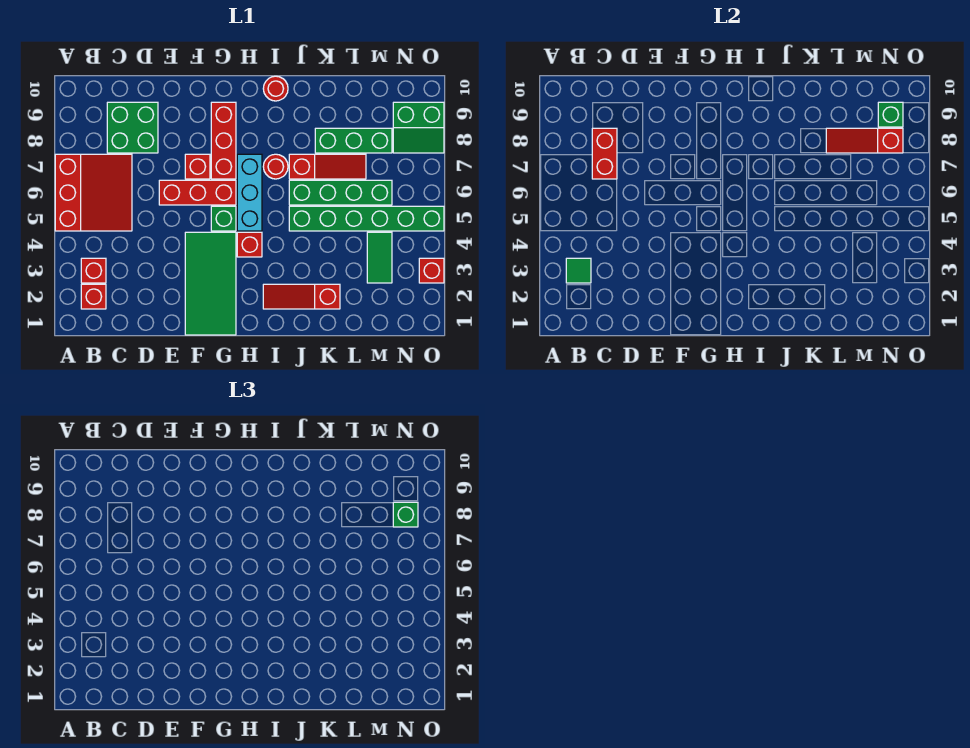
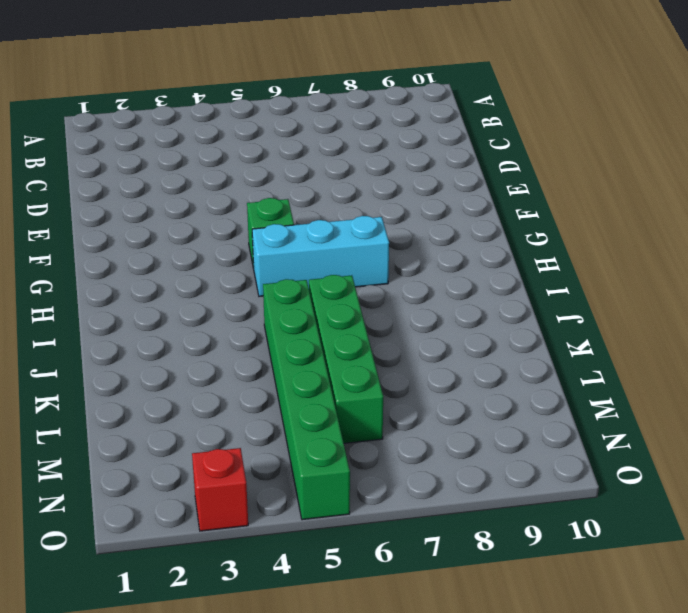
none -> red 3x3 slope [55,154,132,231]
none -> red 1x1 brick [81,284,106,309]
none -> red 1x1 brick [81,258,106,283]

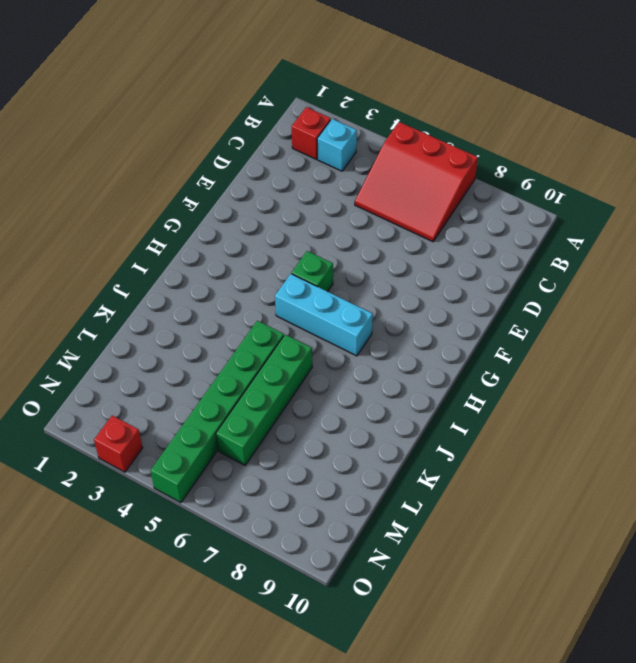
cyan 1x1 brick [317,119,357,171] -> red 1x1 brick [81,258,106,283]
none -> green 2x2 brick [107,102,158,153]
none -> red 1x3 brick [159,180,236,205]
none -> green 2x4 tile [185,232,236,335]

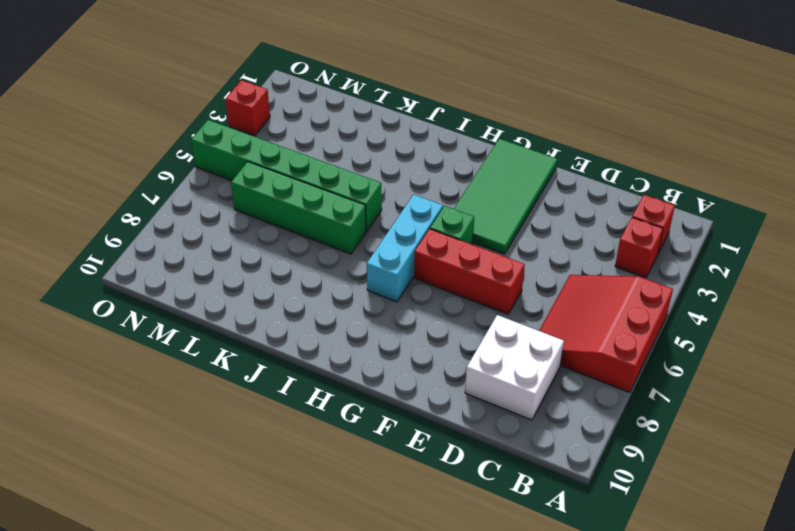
white 2x2 brick [465,315,564,420] -> green 2x2 brick [107,102,158,153]
none -> red 1x1 brick [185,154,210,179]
none -> red 1x3 brick [211,102,236,179]
none -> red 1x1 brick [237,232,262,257]

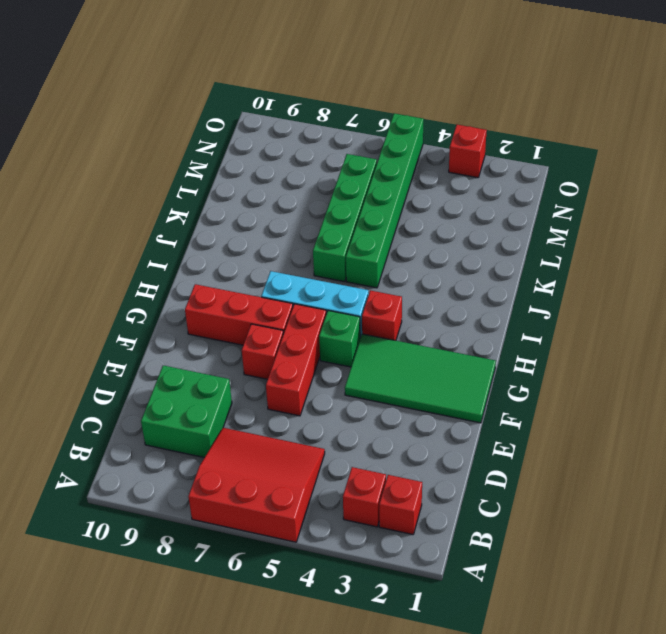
none -> red 1x3 slope [263,284,340,309]
none -> red 1x1 round brick [263,154,288,179]
none -> red 1x1 round brick [263,76,288,101]

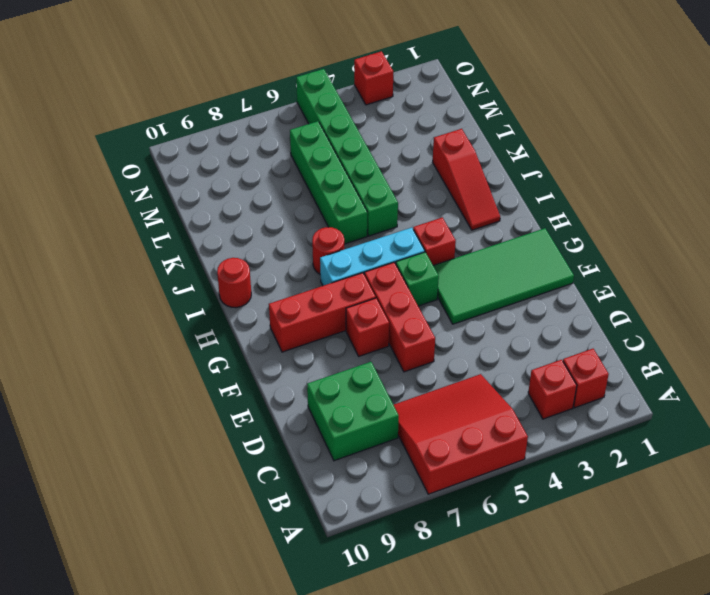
none -> red 1x3 slope [289,154,366,179]
none -> green 1x3 brick [315,128,392,153]
none -> green 1x2 tile [367,232,392,283]

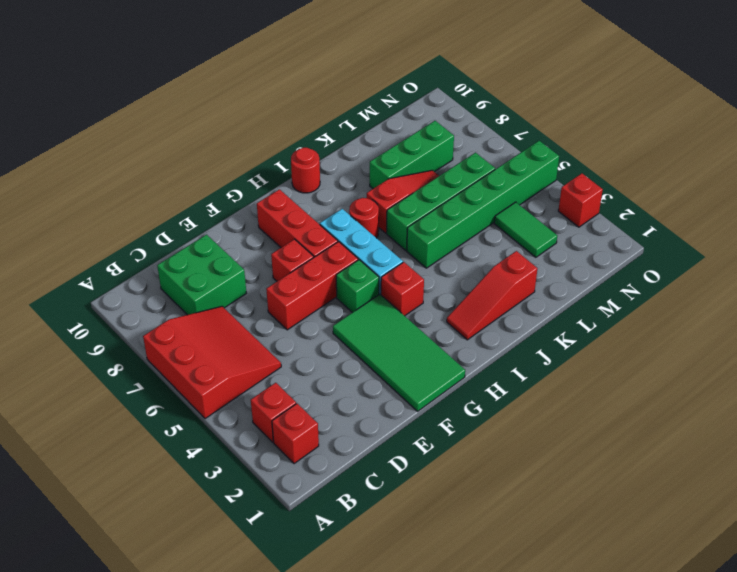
none -> green 2x2 slope [393,102,444,153]
none -> green 1x1 tile [566,258,591,283]
none -> red 1x2 brick [592,128,617,179]

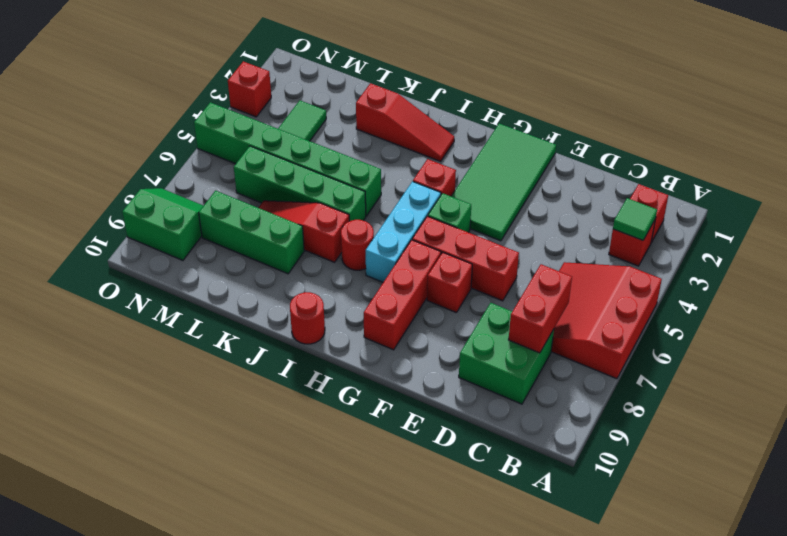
none -> red 1x3 slope [826,128,903,153]
none -> green 1x1 brick [878,102,903,127]
none -> green 1x1 brick [393,502,418,527]

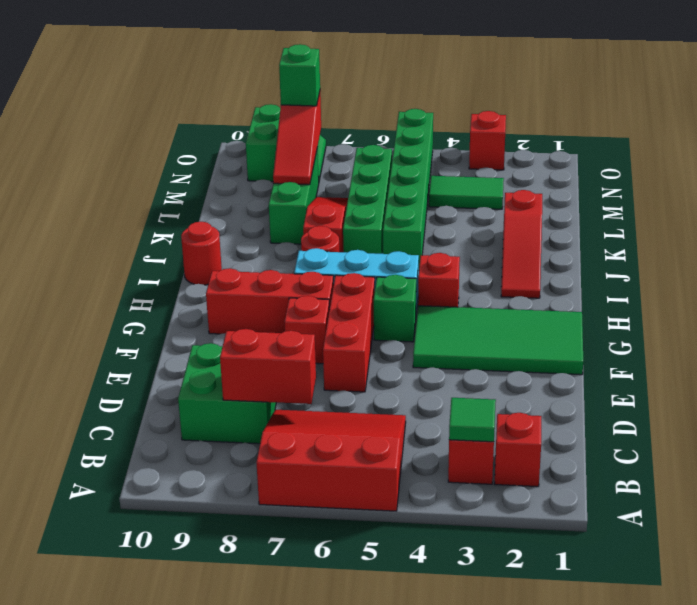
none -> green 1x1 brick [878,102,903,127]

